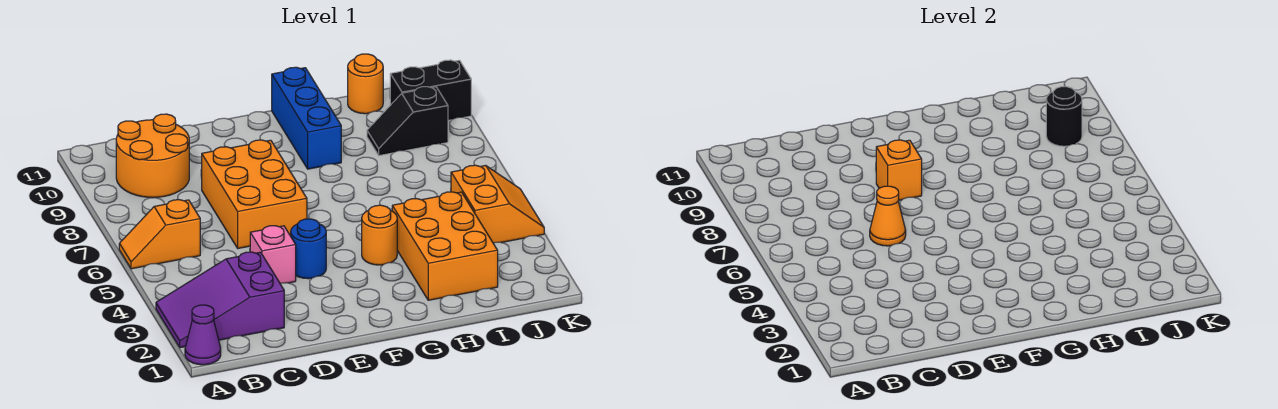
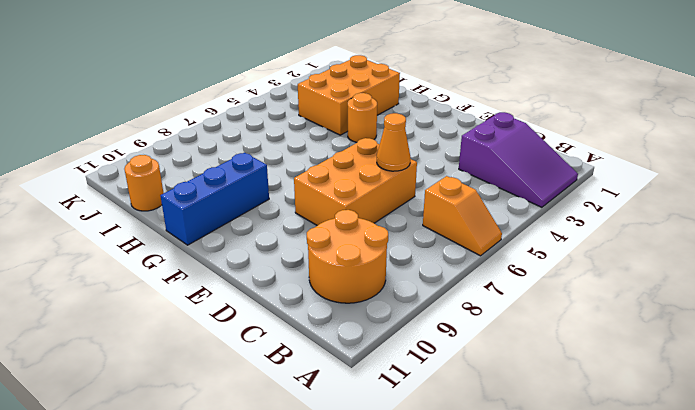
none -> purple 1x1 cone [185,305,221,365]
none -> pink 1x1 brick [250,226,296,283]
none -> blue 1x1 round brick [291,219,326,279]

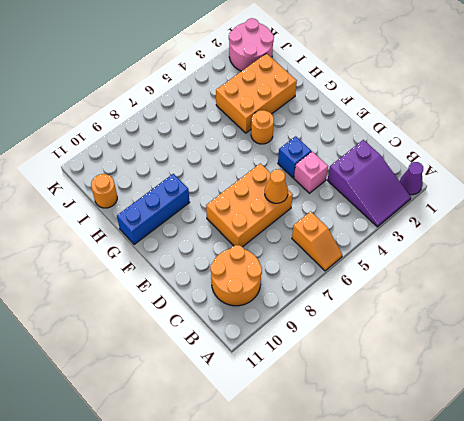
blue 1x1 brick [278,136,311,178] -> blue 1x1 round brick [291,219,326,279]
pink 2x2 round brick [229,18,274,71] -> none
none -> black 1x2 slope [367,87,448,156]
none -> orange 2x2 slope [451,165,544,243]
none -> black 1x2 brick [390,60,471,120]

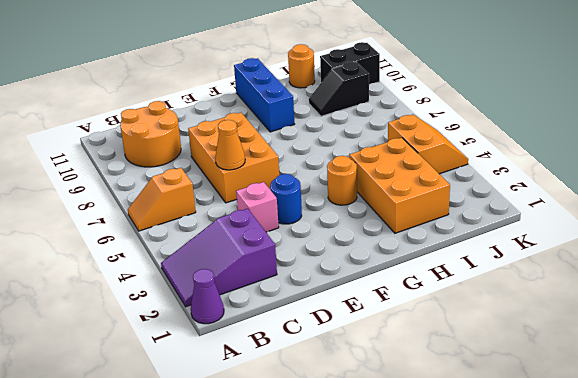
none -> orange 1x1 brick [876,140,922,200]
none -> black 1x1 round brick [1046,87,1082,146]

